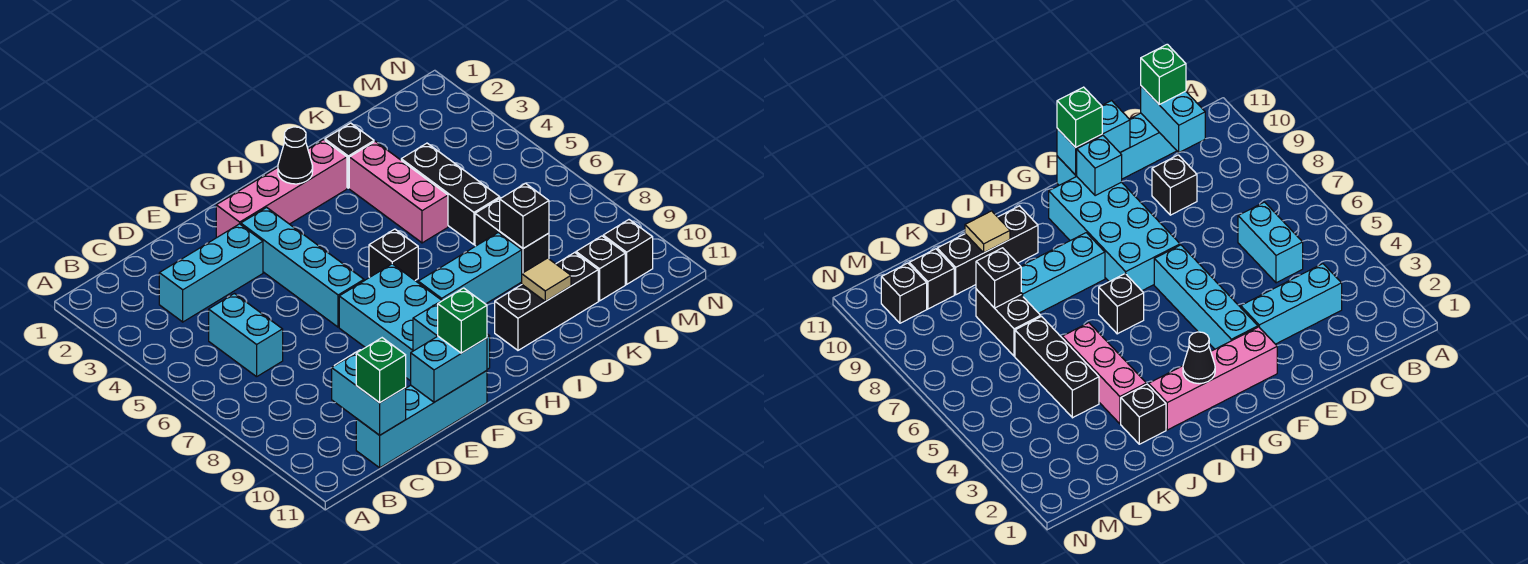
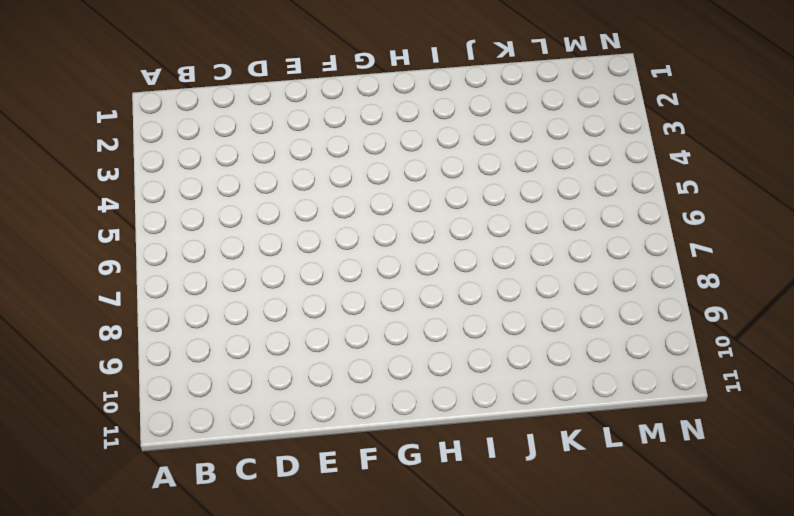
none -> cyan 1x3 brick [159,224,263,322]
none -> cyan 1x2 brick [209,294,283,377]
none -> cyan 1x4 brick [356,371,487,468]

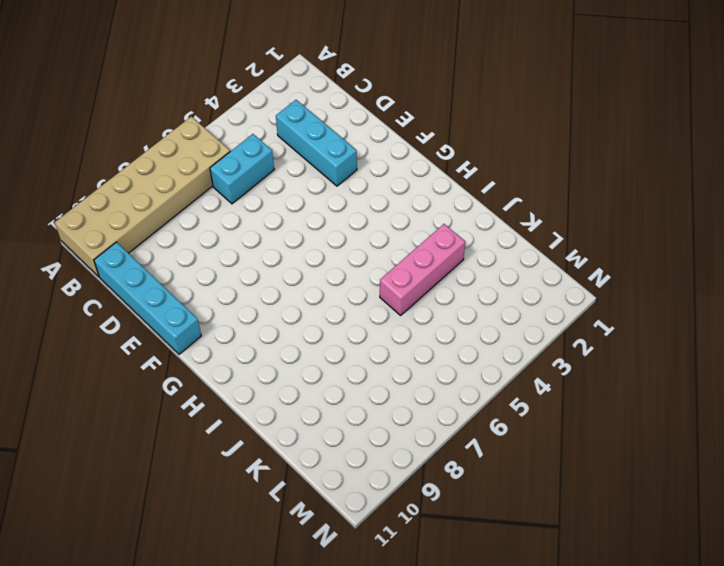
tan 2x6 brick [55,117,230,277] -> none
none -> black 1x1 brick [1152,155,1197,215]
none -> pink 1x4 brick [216,140,347,237]
none -> cyan 1x4 brick [241,207,364,327]

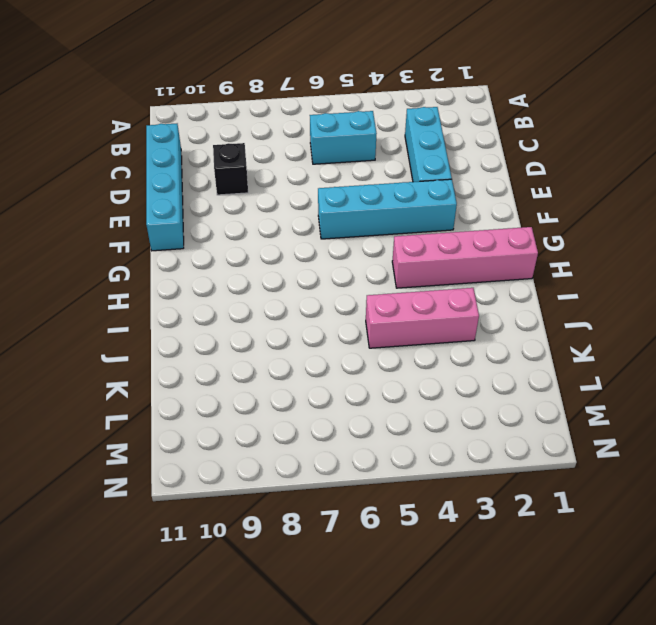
pink 1x4 brick [392,227,538,288] -> pink 1x4 brick turned to [216,140,347,237]
none -> cyan 2x4 brick [339,264,490,381]
none -> black 1x1 brick [369,229,418,280]
none -> cyan 1x3 brick [418,233,522,304]

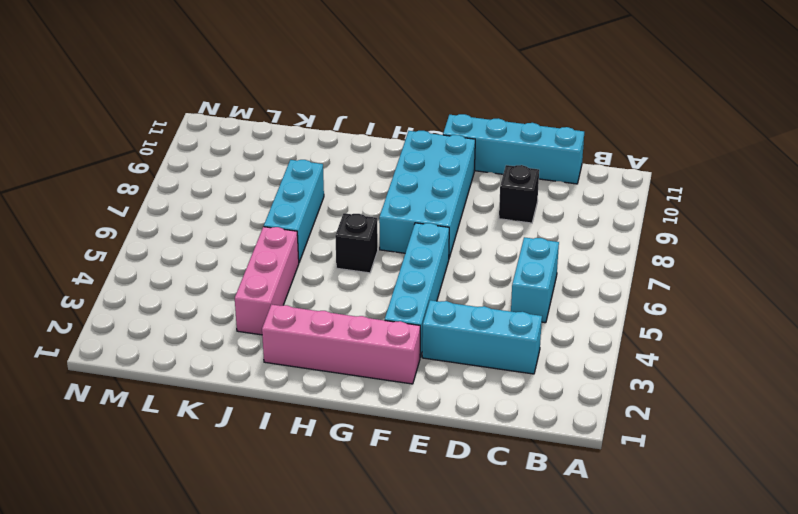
cyan 1x3 brick [264,160,324,262] -> cyan 1x3 brick turned to [418,233,522,304]
none -> black 1x3 brick [495,252,598,350]
none -> black 1x1 brick [325,123,374,188]
none -> black 1x3 brick [401,143,500,244]

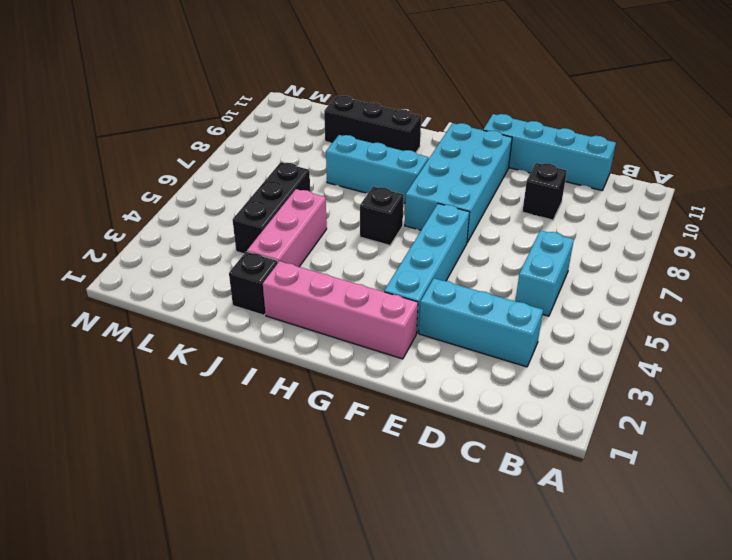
none -> black 1x2 brick [475,198,549,273]
none -> black 1x1 brick [576,236,625,301]
none -> black 1x1 brick [603,220,653,284]

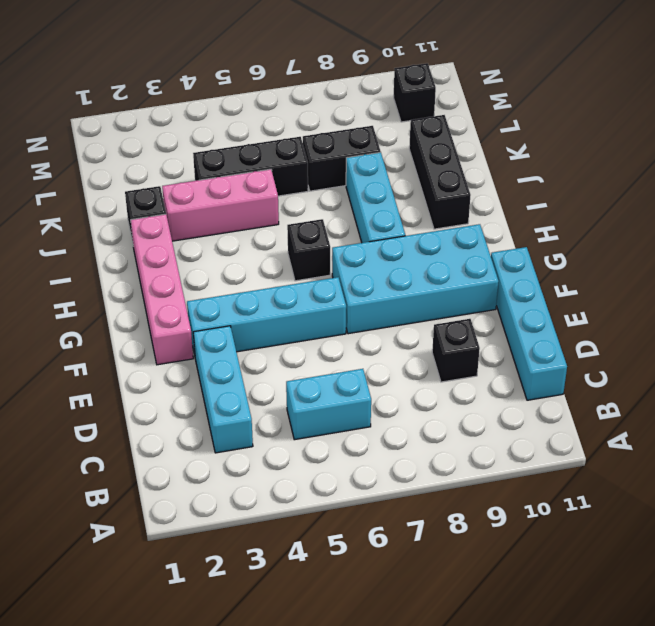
none -> black 1x1 brick [576,236,625,301]
none -> cyan 1x2 brick [332,352,406,435]
none -> cyan 1x2 brick [411,336,487,402]

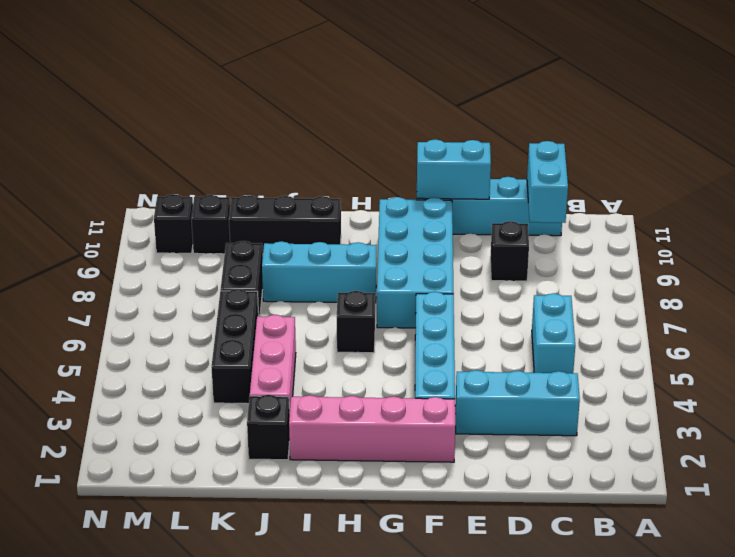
none -> cyan 1x1 brick [413,303,438,351]
none -> black 1x1 cone [278,127,313,184]
none -> tan 1x1 tile [522,258,571,301]

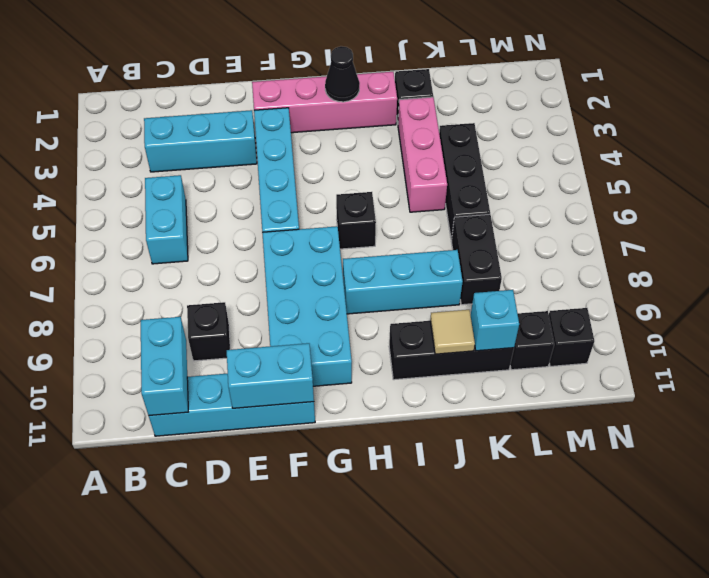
cyan 1x1 brick [471,290,519,351] -> cyan 1x1 brick moved to [413,303,438,351]
none -> black 1x1 brick [500,183,549,249]
none -> green 1x1 brick [356,338,406,403]
none -> green 1x1 brick [438,288,487,353]

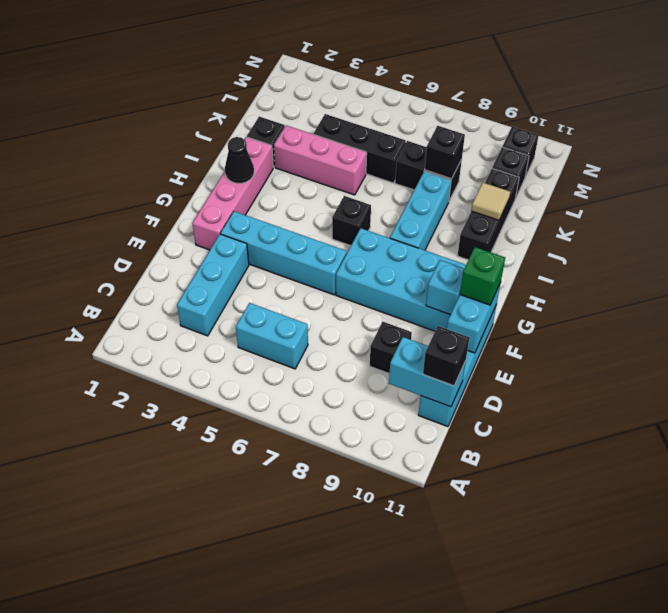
black 1x1 brick [423,326,469,386] -> green 1x1 brick [356,338,406,403]

